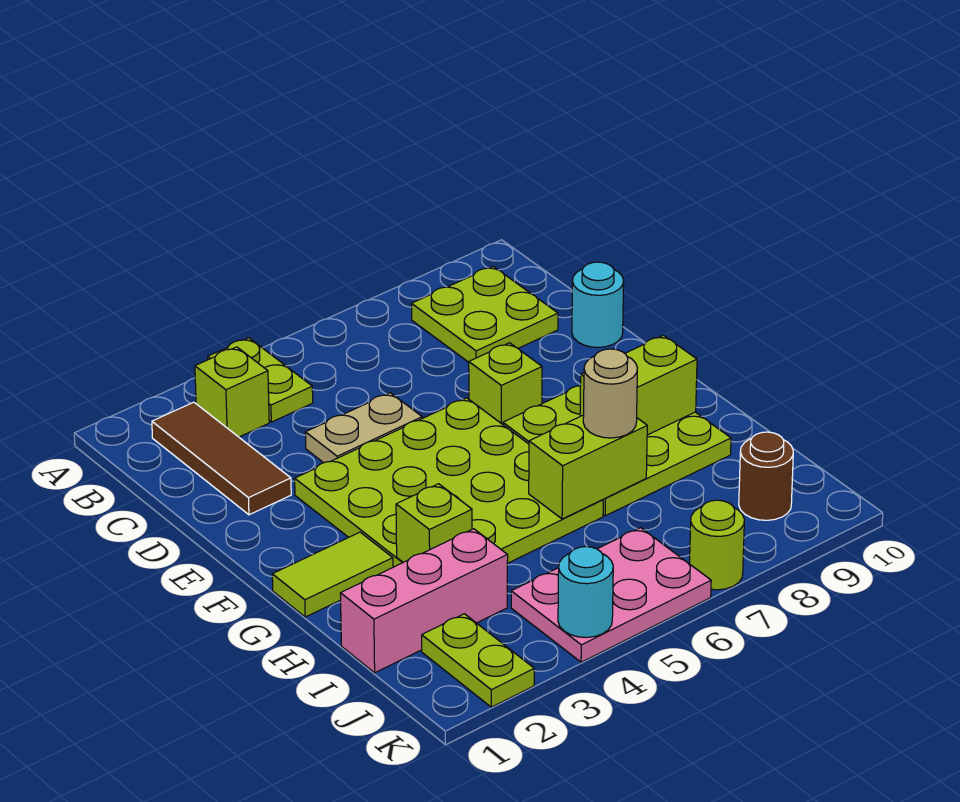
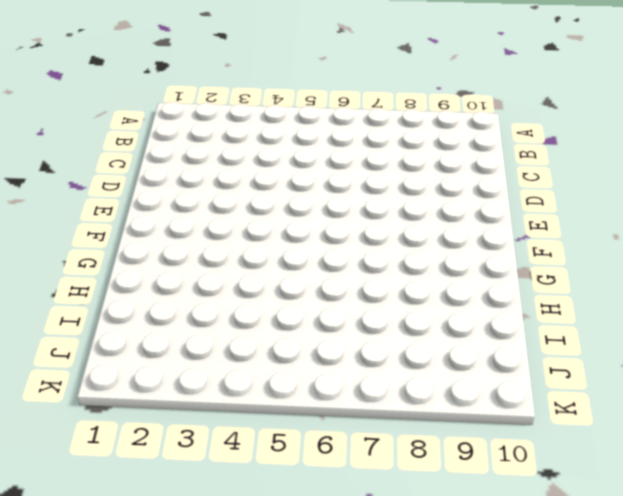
none -> lime 1x2 plate [208,338,313,422]
none -> brown 1x3 tile [152,402,291,515]
none -> lime 1x1 brick [195,347,269,437]

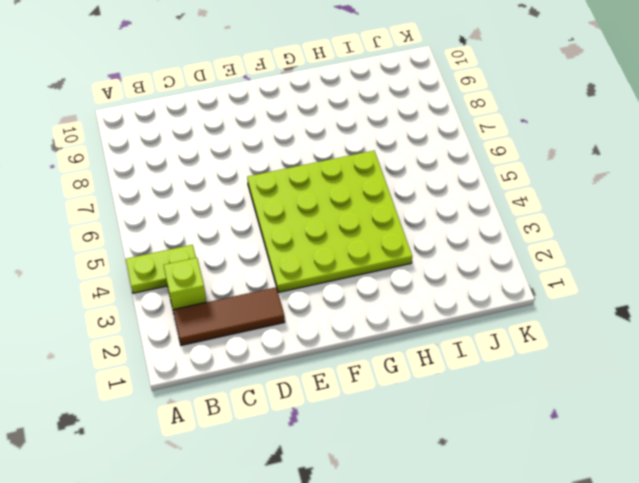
none -> lime 2x2 plate [411,266,558,362]
none -> tan 1x2 plate [305,393,422,463]
none -> cyan 1x1 round brick [572,262,624,347]

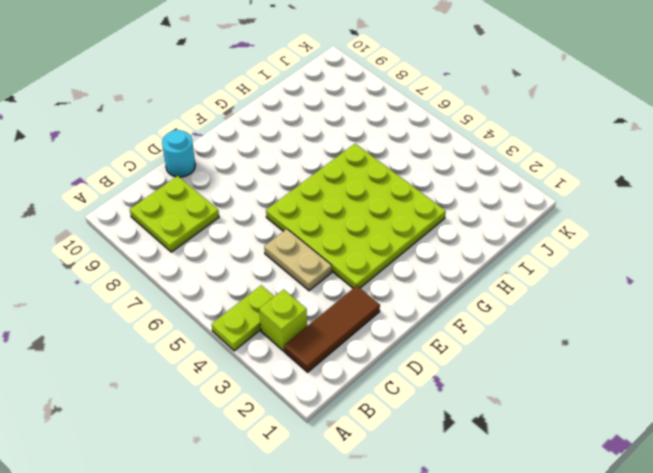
none -> lime 1x1 brick [469,343,542,424]
none -> lime 3x3 plate [503,386,731,516]
none -> lime 1x2 tile [272,532,393,617]

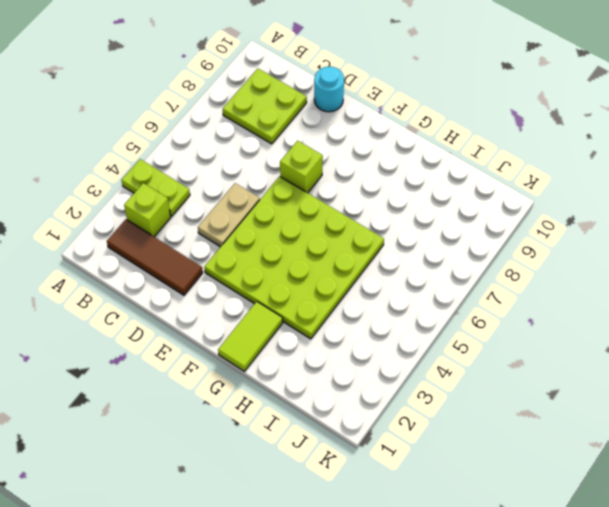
none -> lime 3x3 plate [503,386,731,516]
none -> pink 1x3 brick [340,529,508,673]
none -> lime 1x2 plate [422,614,534,707]

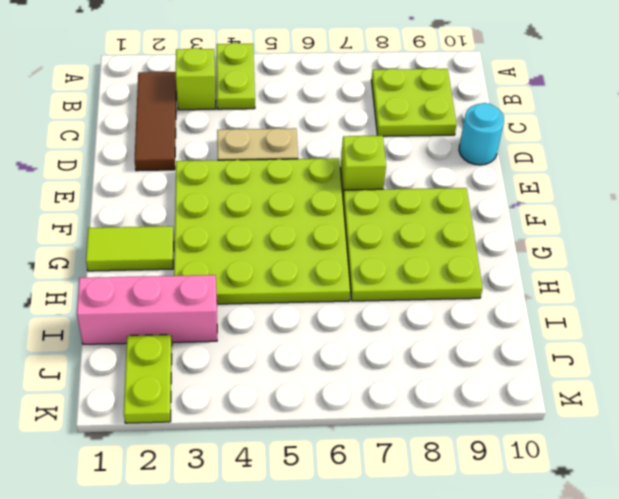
none -> pink 2x3 plate [511,528,711,662]
none -> brown 1x1 round brick [739,432,793,520]
none -> lime 1x1 round brick [690,500,744,590]

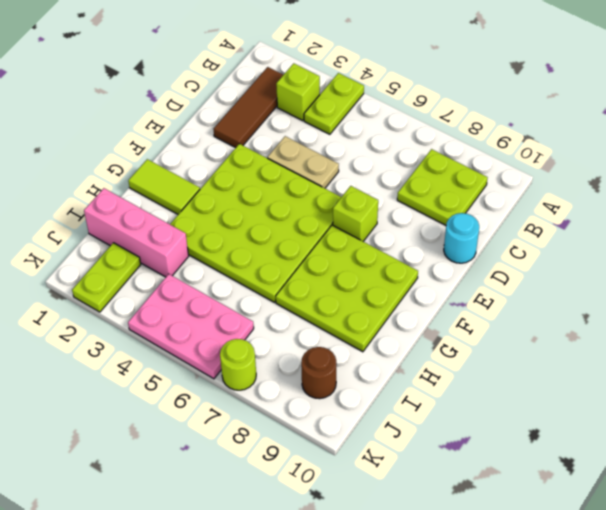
none -> lime 1x2 brick [580,335,697,435]
none -> lime 1x1 brick [396,484,472,562]
none -> lime 1x2 brick [529,415,647,519]

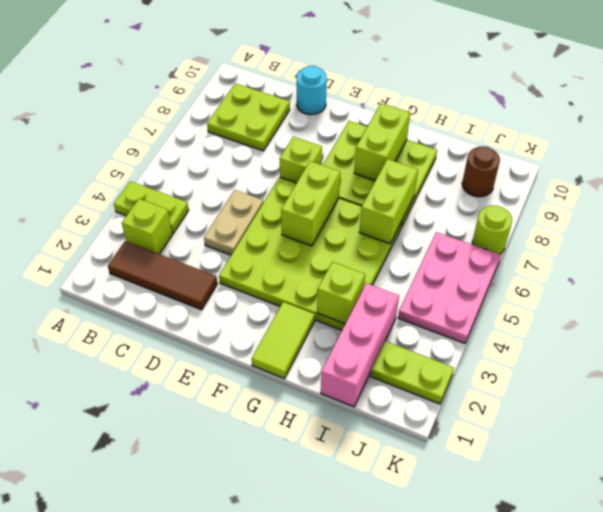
lime 1x2 brick [281,161,340,246] -> none
none -> cyan 1x1 round brick [558,547,613,637]
none -> tan 1x1 round brick [583,349,637,438]

